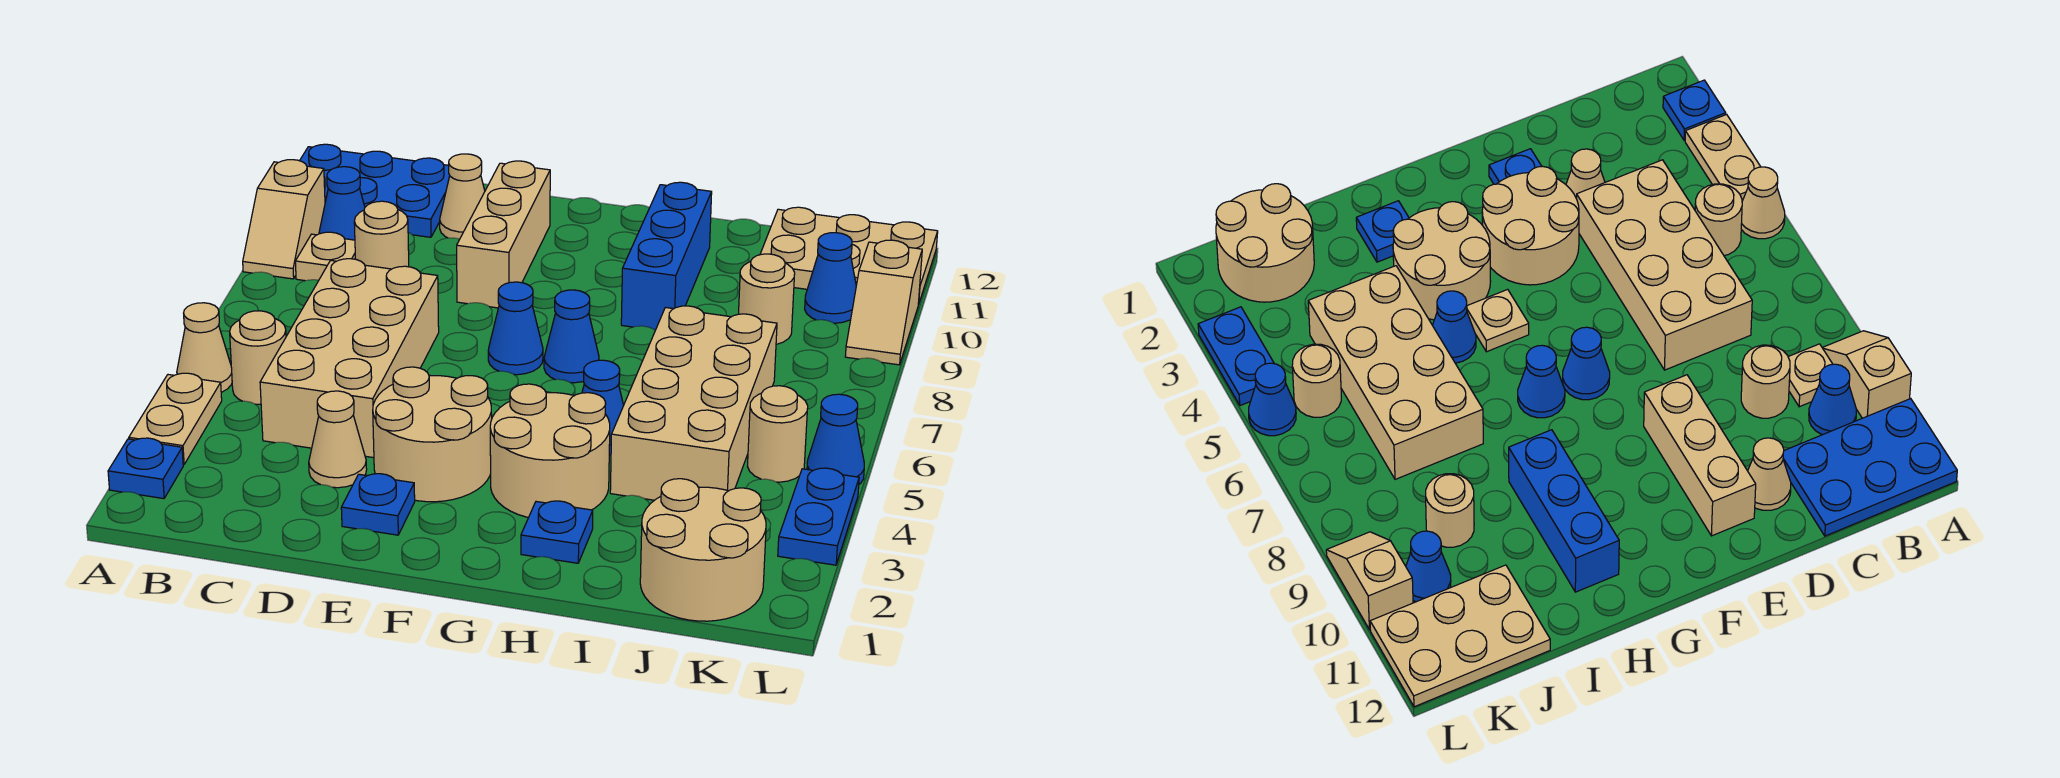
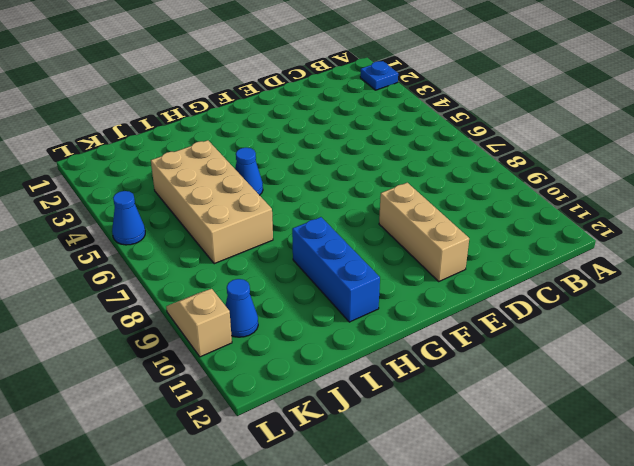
none -> tan 1x2 plate [129,373,222,465]
none -> tan 1x1 cone [177,303,232,393]
none -> tan 1x2 slope [243,160,325,279]
none -> blue 2x3 plate [300,144,450,237]

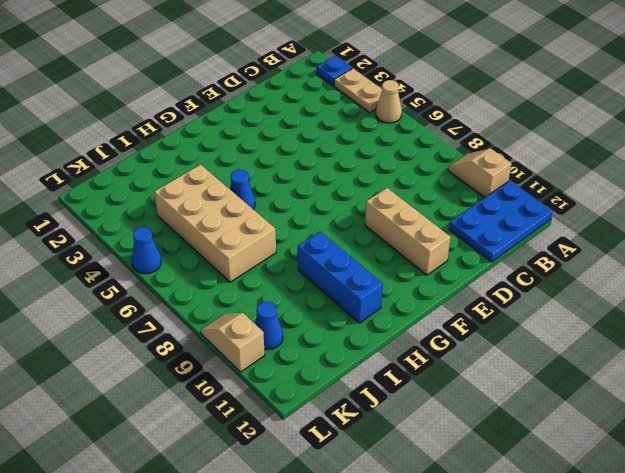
none -> tan 1x1 round brick [230,311,286,404]
none -> tan 1x1 plate [295,232,355,281]
none -> blue 1x1 cone [319,167,365,240]
none -> tan 2x4 brick [260,259,439,458]

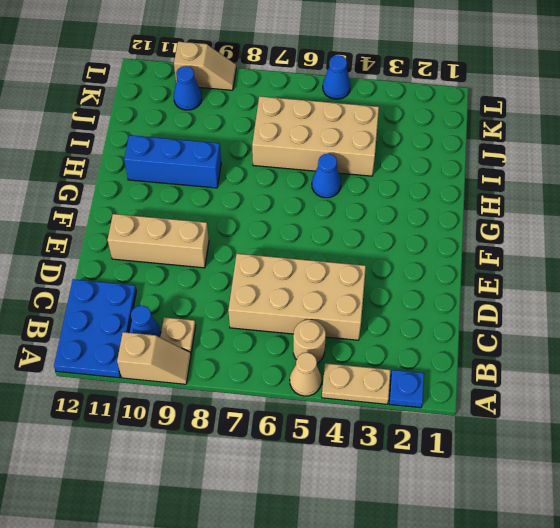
none -> tan 1x1 round brick [354,201,409,269]
none -> tan 1x1 cone [309,391,367,488]
none -> tan 1x1 cone [440,154,485,239]
none -> blue 1x1 plate [341,474,415,535]

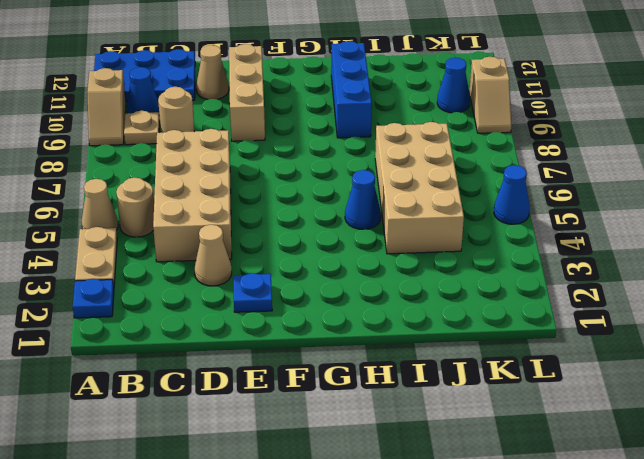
none -> tan 2x2 round brick [373,367,492,502]
none -> blue 1x1 cone [488,282,543,375]
none -> tan 2x2 round brick [490,384,610,517]
none -> tan 1x1 plate [1467,289,1529,352]

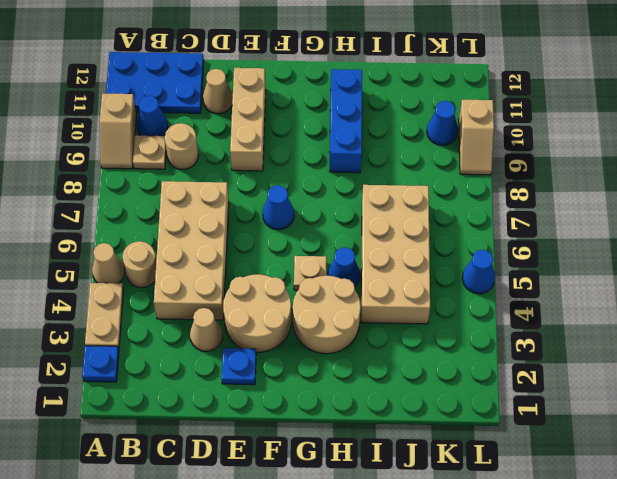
none -> blue 1x1 cone [544,290,599,383]
none -> blue 1x1 plate [521,501,593,563]
none -> tan 2x2 round brick [640,479,766,621]
none -> tan 1x1 round brick [739,254,795,344]

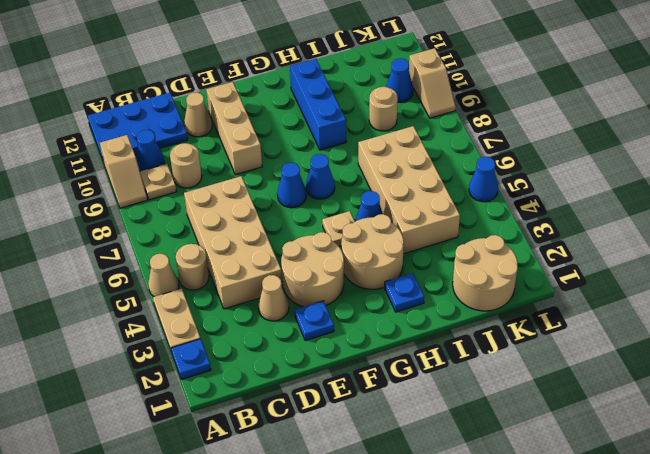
none -> tan 2x3 plate [760,207,938,304]
none -> tan 1x1 round brick [748,386,808,482]
none -> blue 1x2 plate [778,468,859,565]

